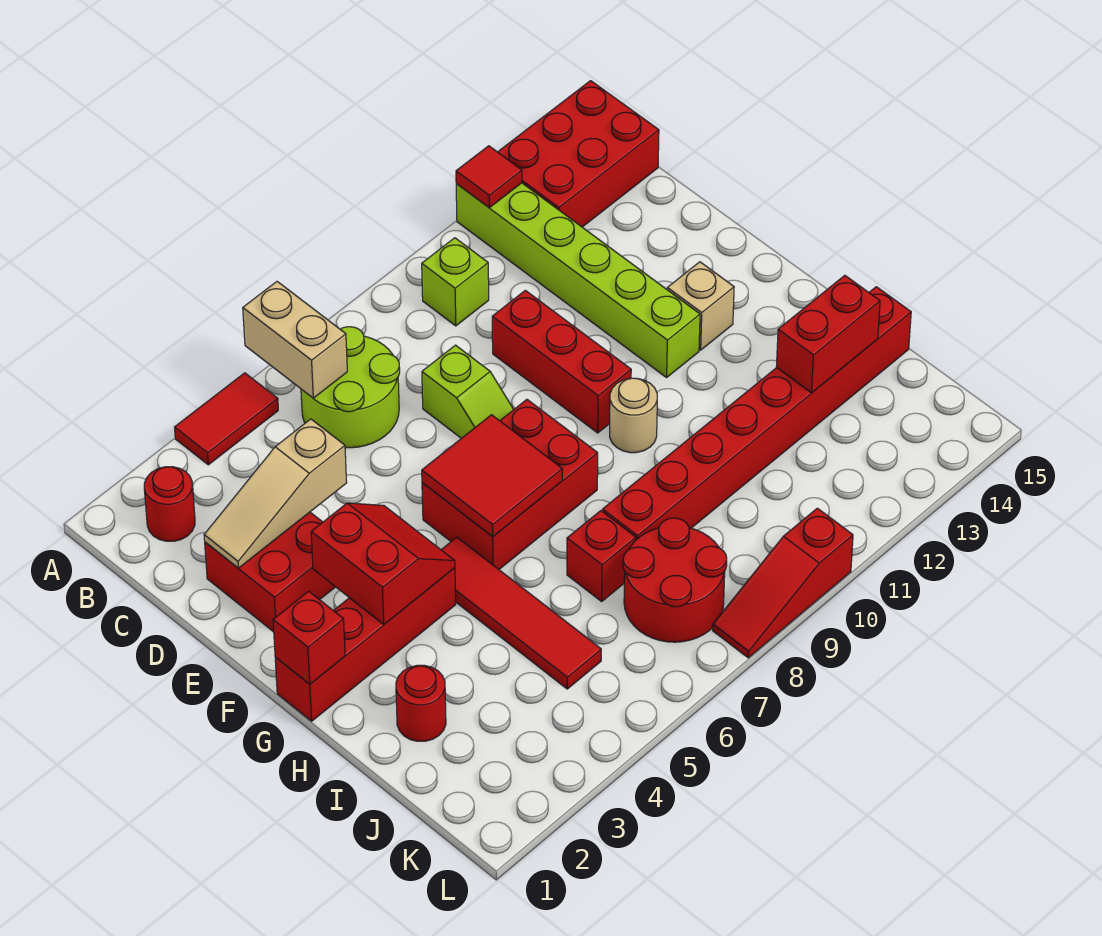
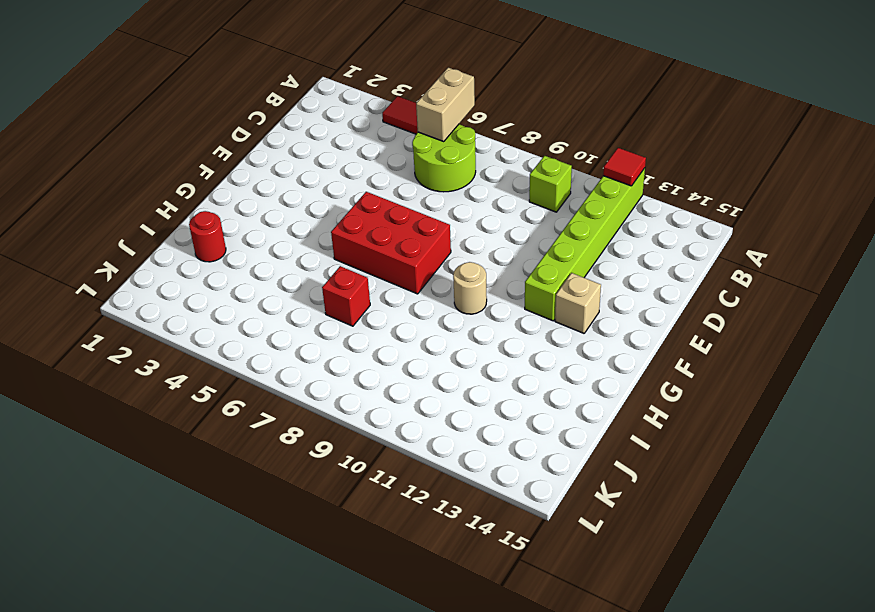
none -> red 2x3 brick [498,81,659,227]
none -> red 1x1 round brick [144,467,195,541]
none -> red 2x2 brick [205,512,335,632]

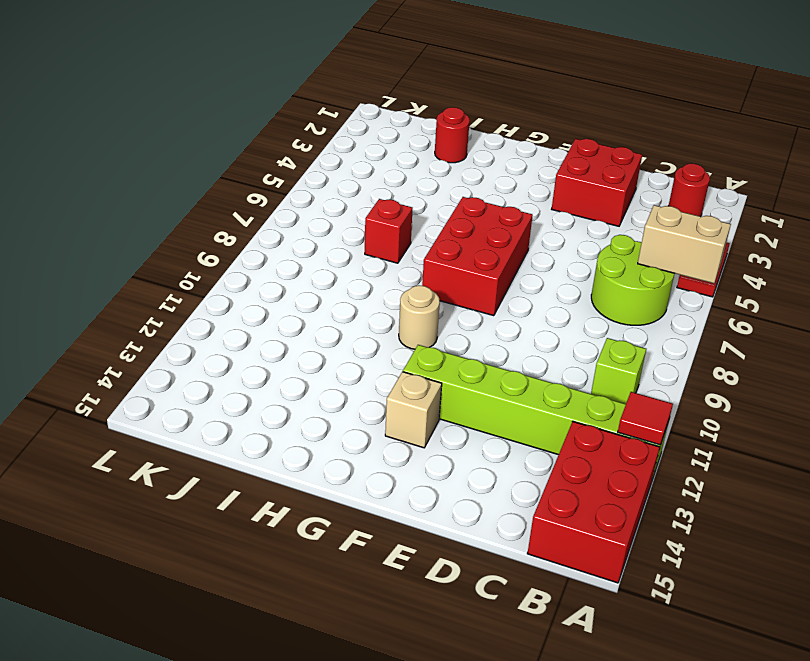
none -> lime 1x2 slope [422,345,514,438]
none -> red 1x3 brick [492,290,631,433]
none -> red 1x4 brick [275,568,456,721]

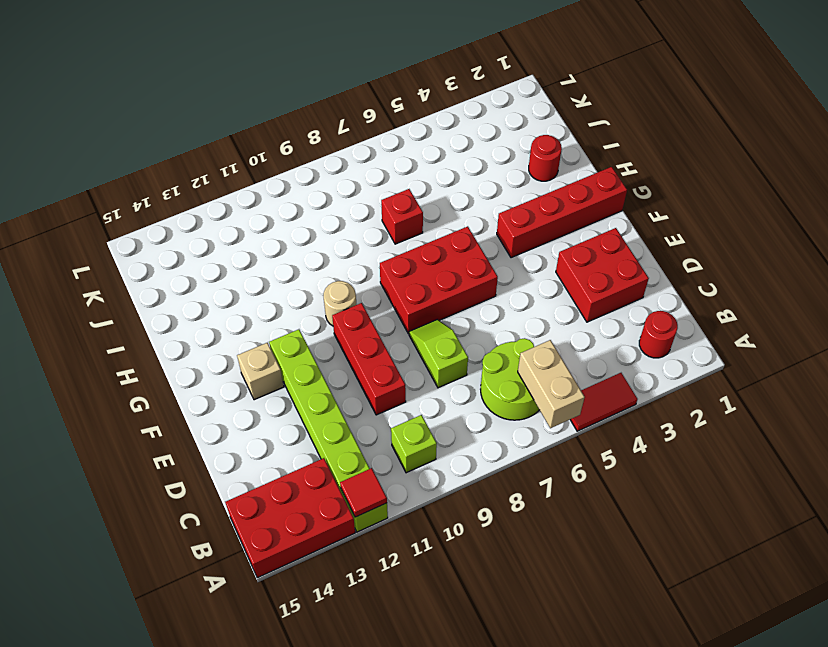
none -> red 1x4 tile [441,537,601,689]
none -> red 1x8 brick [602,287,911,540]
none -> red 2x2 round brick [623,518,727,642]

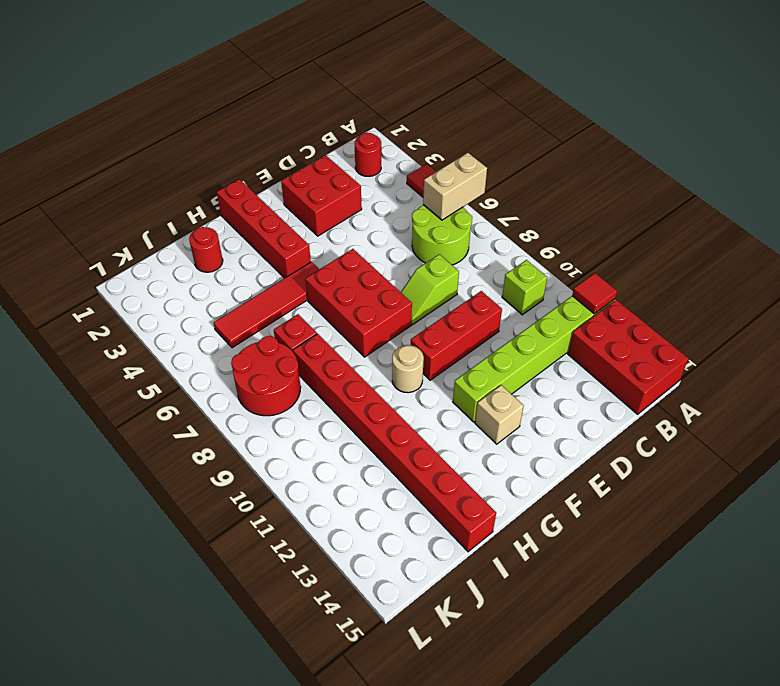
none -> red 1x3 slope [713,508,853,658]
none -> tan 1x3 slope [204,419,347,568]
none -> red 2x2 slope [311,503,455,625]

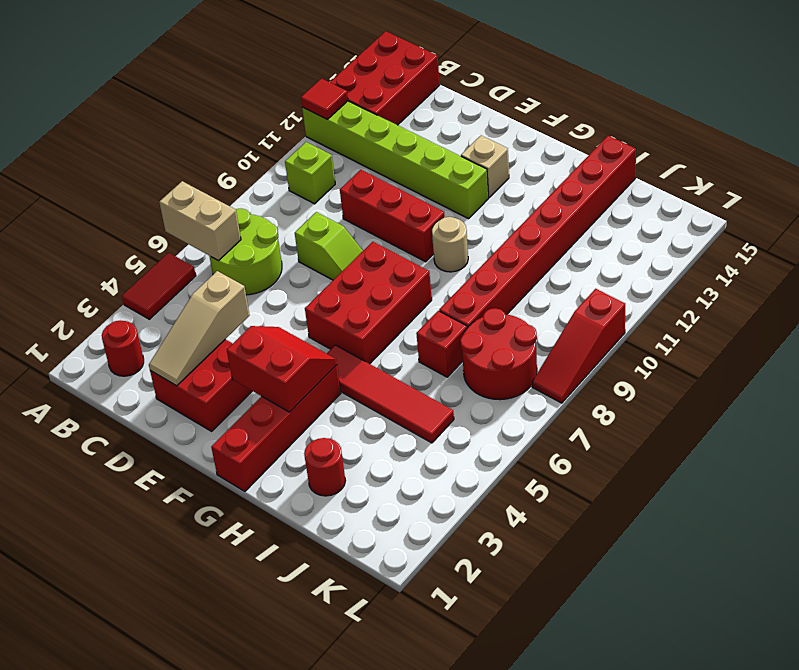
none -> red 2x2 tile [422,415,562,537]
none -> red 1x1 brick [273,591,345,684]
none -> red 1x2 brick [776,275,880,393]

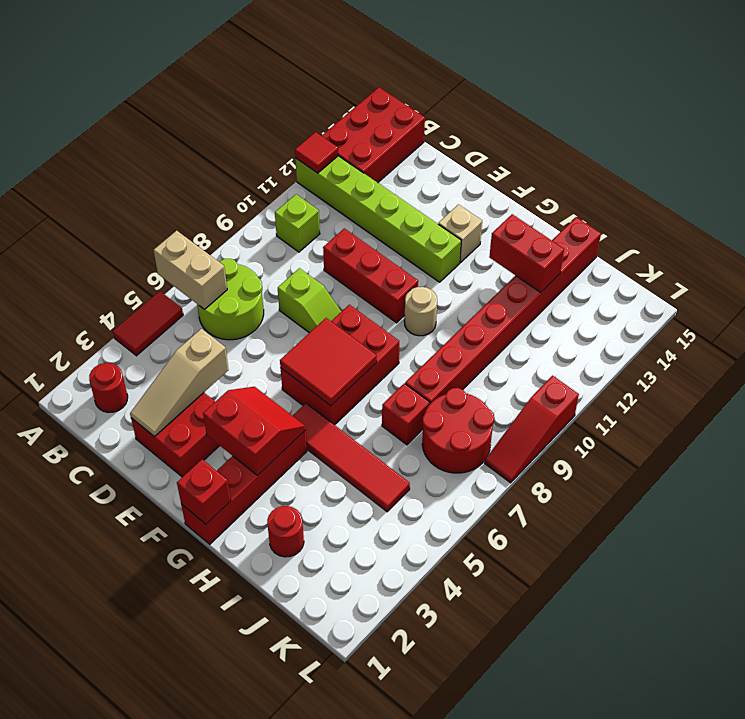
red 1x2 brick [489,214,564,292] -> red 1x2 brick turned to [776,275,880,393]

